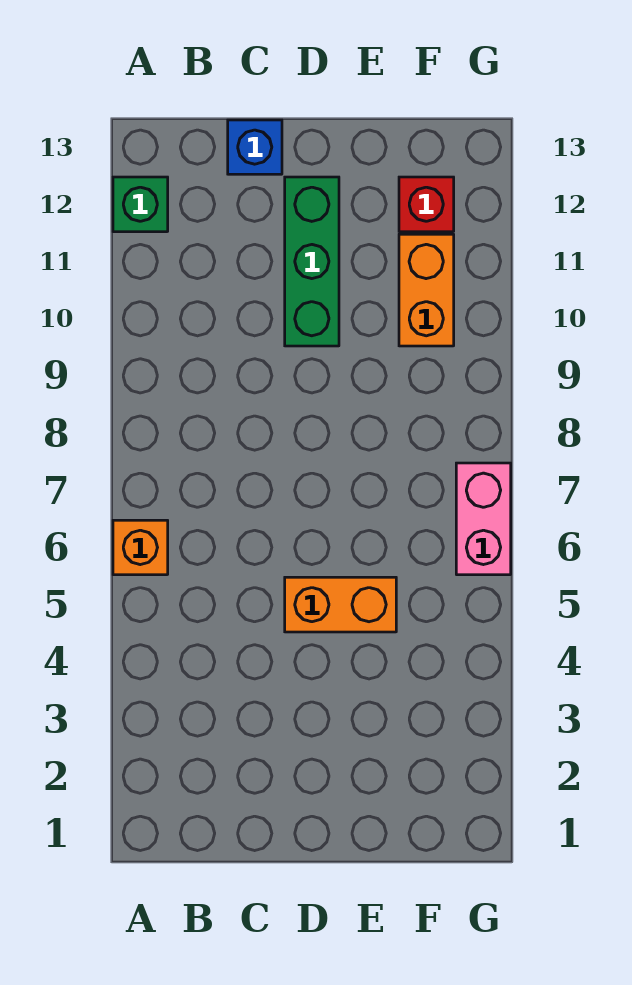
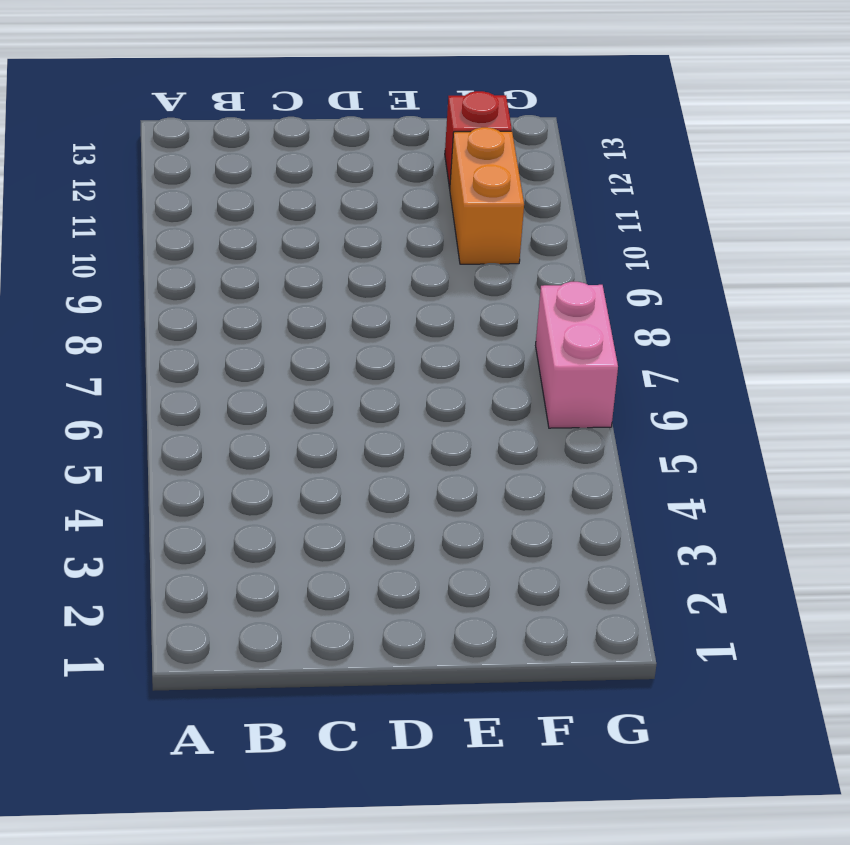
none -> orange 1x1 brick [113,520,168,575]
none -> green 1x1 brick [113,177,168,232]

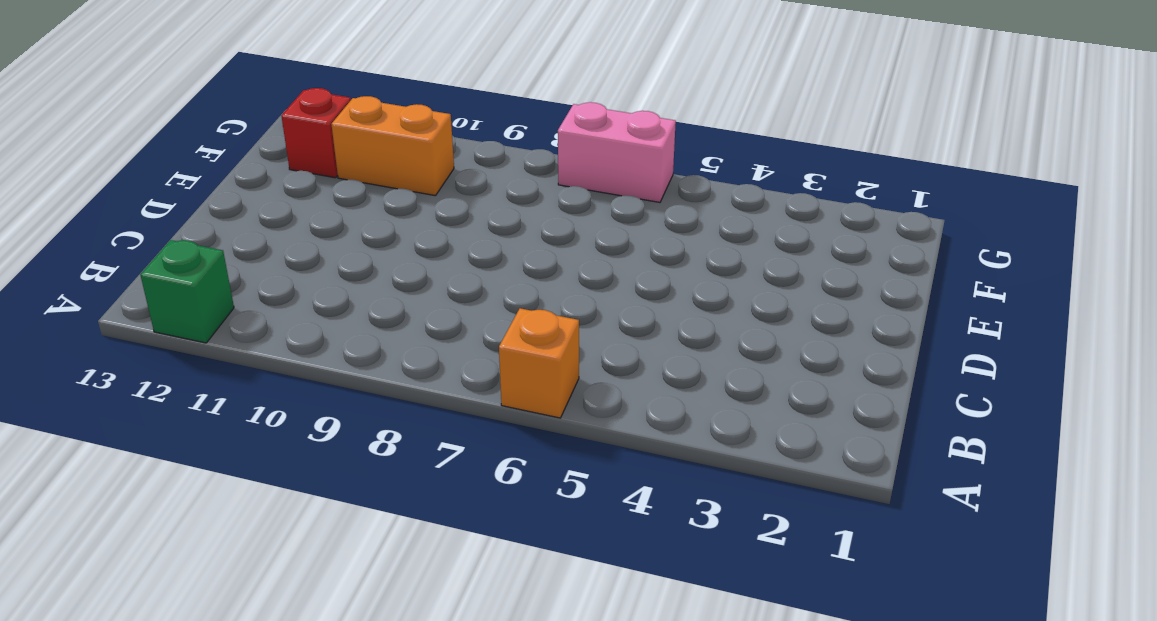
none -> blue 1x1 brick [228,120,282,174]
none -> orange 1x2 brick [285,577,396,632]

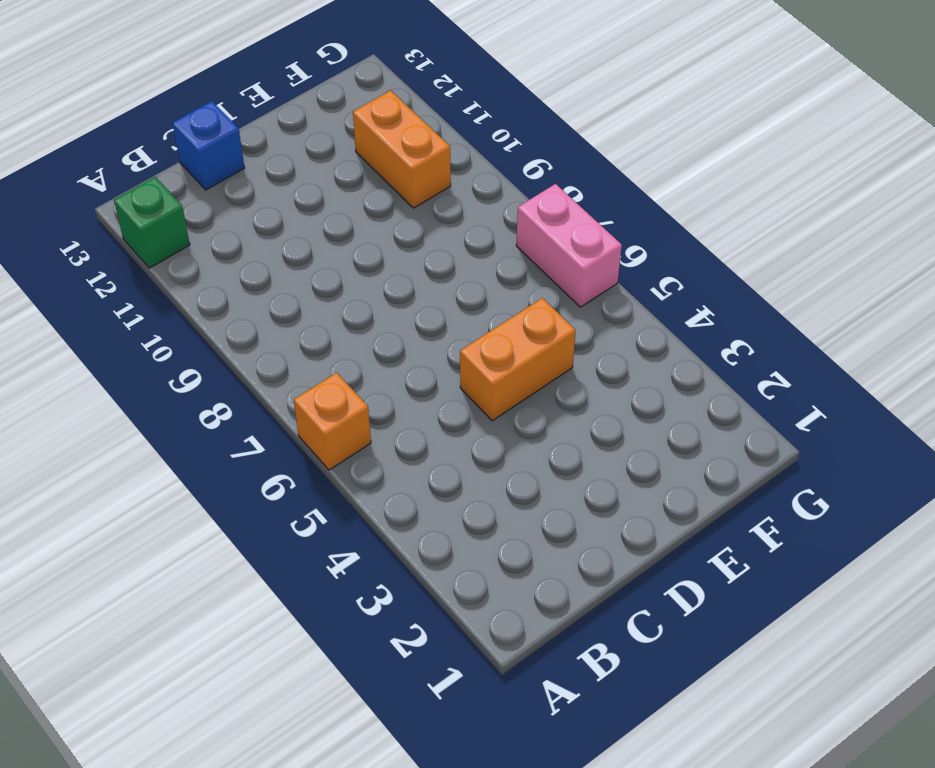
none -> green 1x3 brick [285,177,339,346]
none -> red 1x1 brick [399,177,454,232]

